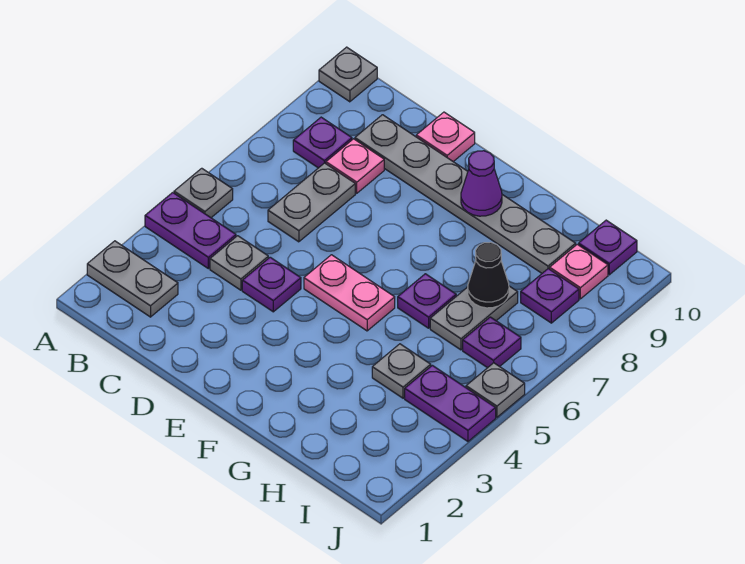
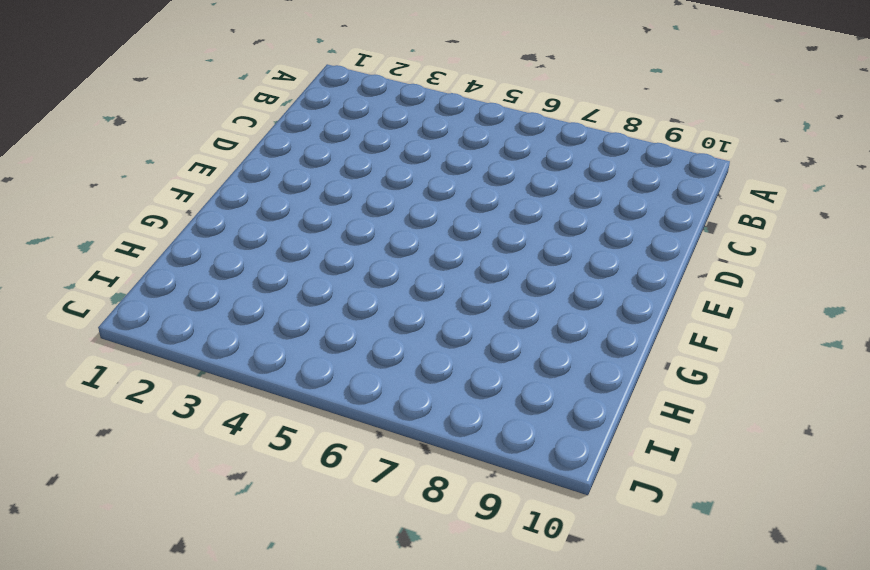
none -> grey 1x2 plate [87,241,178,317]
none -> purple 1x2 plate [145,193,236,269]
none -> grey 1x1 plate [174,168,233,218]

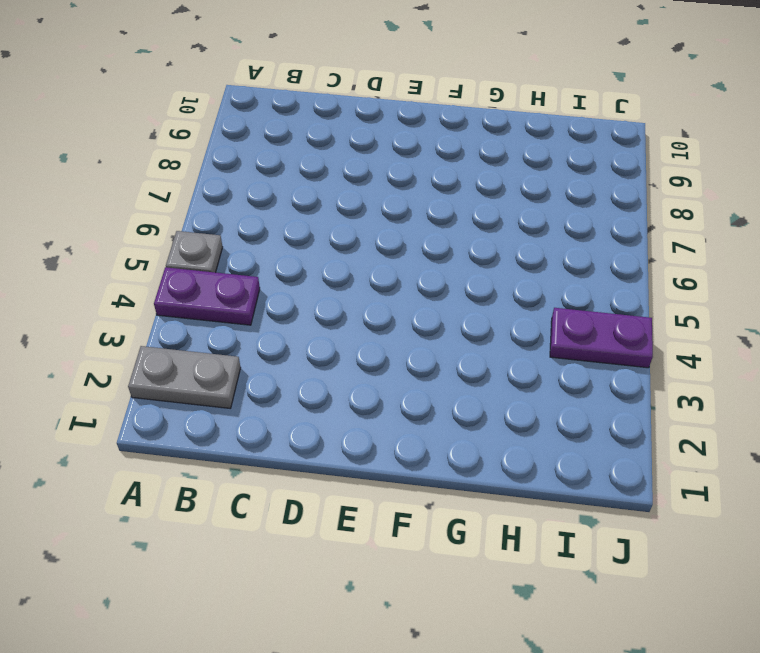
none -> grey 1x1 plate [319,47,377,102]
none -> purple 1x1 plate [293,117,352,168]
none -> grey 1x1 plate [210,236,268,290]

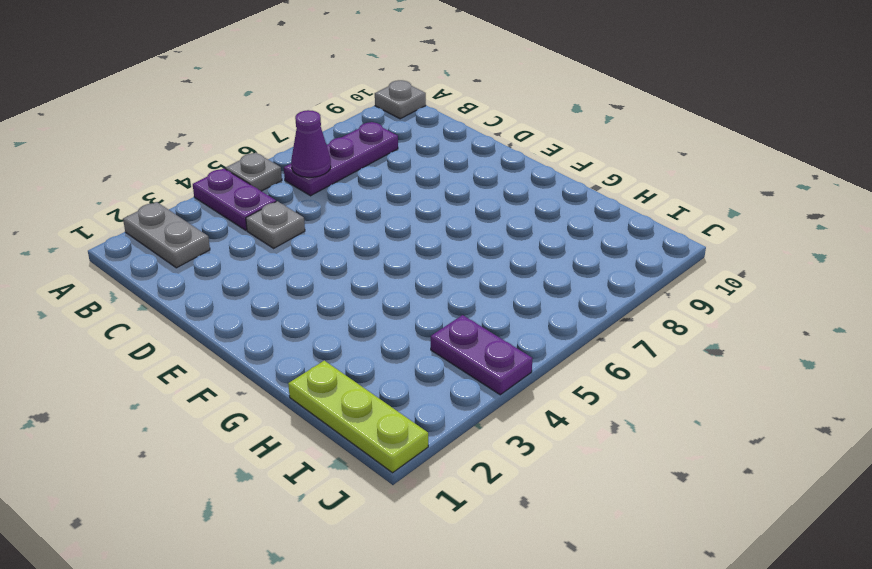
purple 1x3 plate [284,122,398,196] -> purple 1x1 plate [293,117,352,168]
purple 1x1 cone [291,110,331,177] -> purple 1x1 cone moved to [461,151,502,216]
lime 1x3 plate [288,361,428,473] -> none
none -> grey 1x2 plate [268,163,355,242]
none -> pink 1x1 plate [326,139,384,193]
none -> grey 1x6 plate [355,115,576,273]

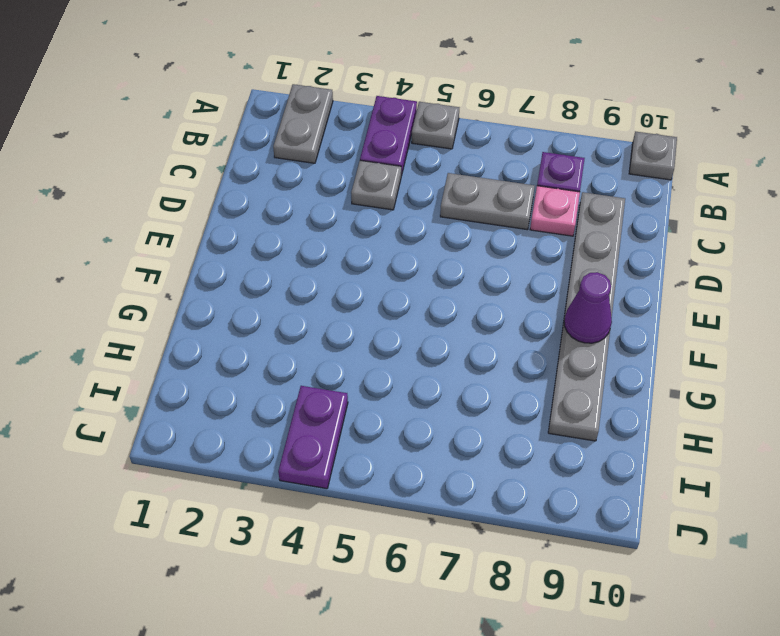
none -> purple 1x1 plate [242,257,301,312]
none -> pink 1x1 plate [416,112,475,162]
none -> pink 1x2 plate [304,255,395,331]

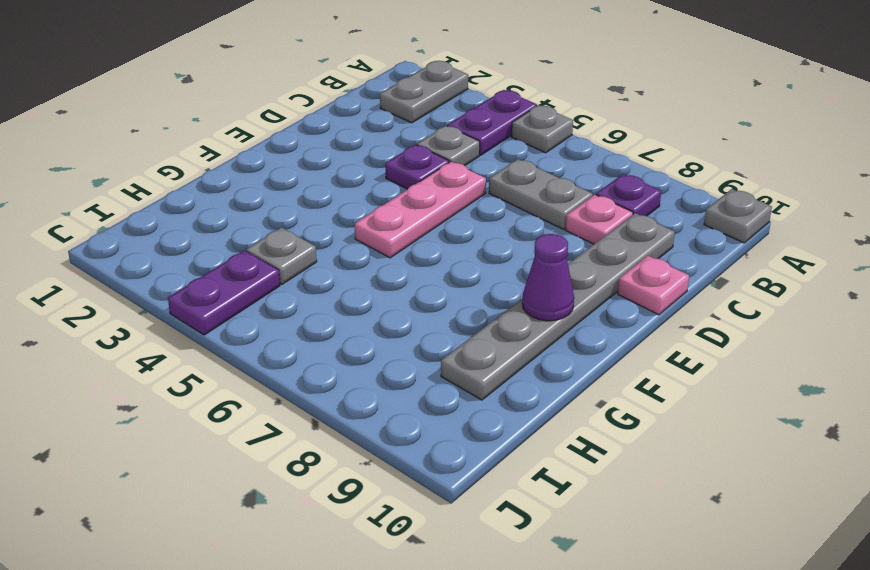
pink 1x3 plate [355,162,486,258] -> pink 1x2 plate [304,255,395,331]
none -> purple 1x1 plate [398,274,456,328]
none -> grey 1x2 plate [430,286,518,350]
none -> purple 1x1 plate [463,317,521,368]

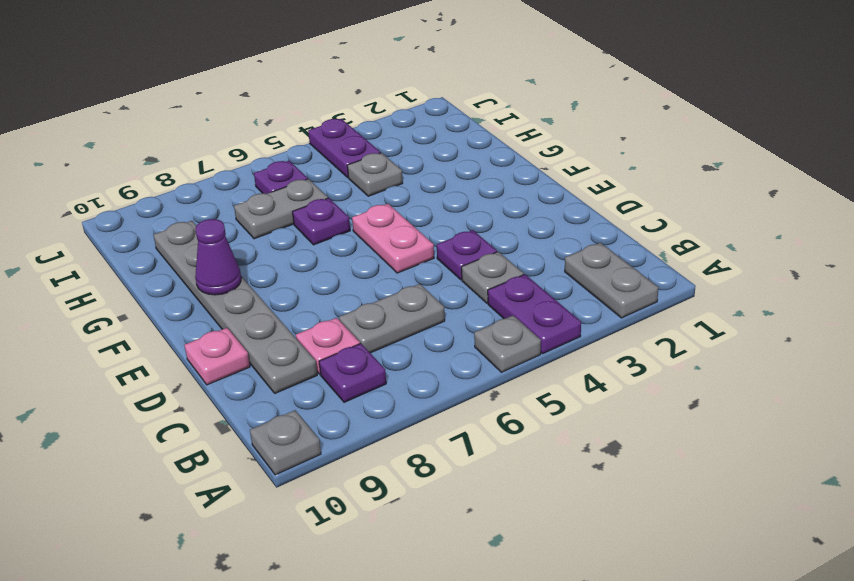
none -> purple 1x1 plate [521,269,579,323]
none -> pink 1x1 plate [550,244,608,299]
none -> purple 1x1 plate [579,220,637,275]

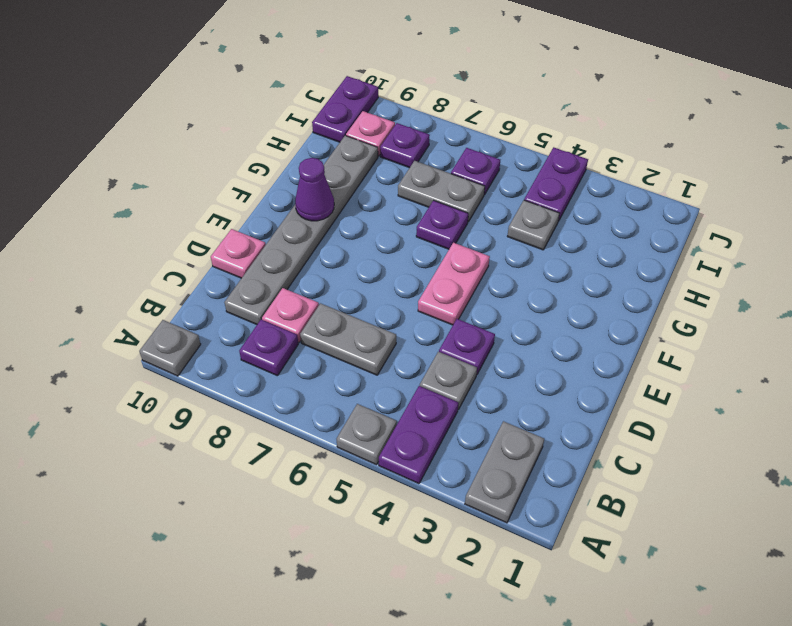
purple 1x2 plate [312,76,378,142] -> purple 1x1 plate [579,220,637,275]
none -> grey 1x1 plate [466,363,525,417]
none -> black 1x1 cone [468,242,509,308]

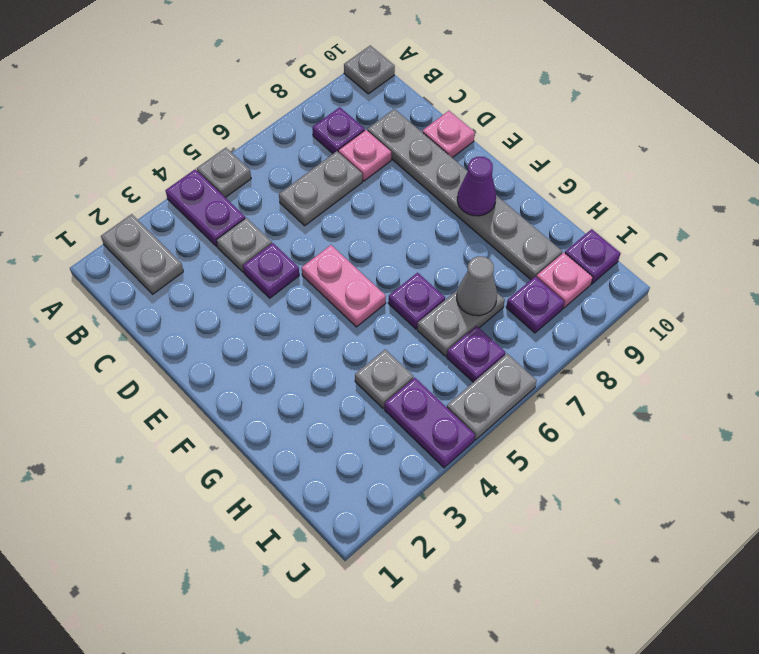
grey 1x1 cone [457,256,497,316] -> black 1x1 cone [468,242,509,308]
grey 1x2 plate [447,354,537,440] -> grey 1x1 plate [466,363,525,417]

